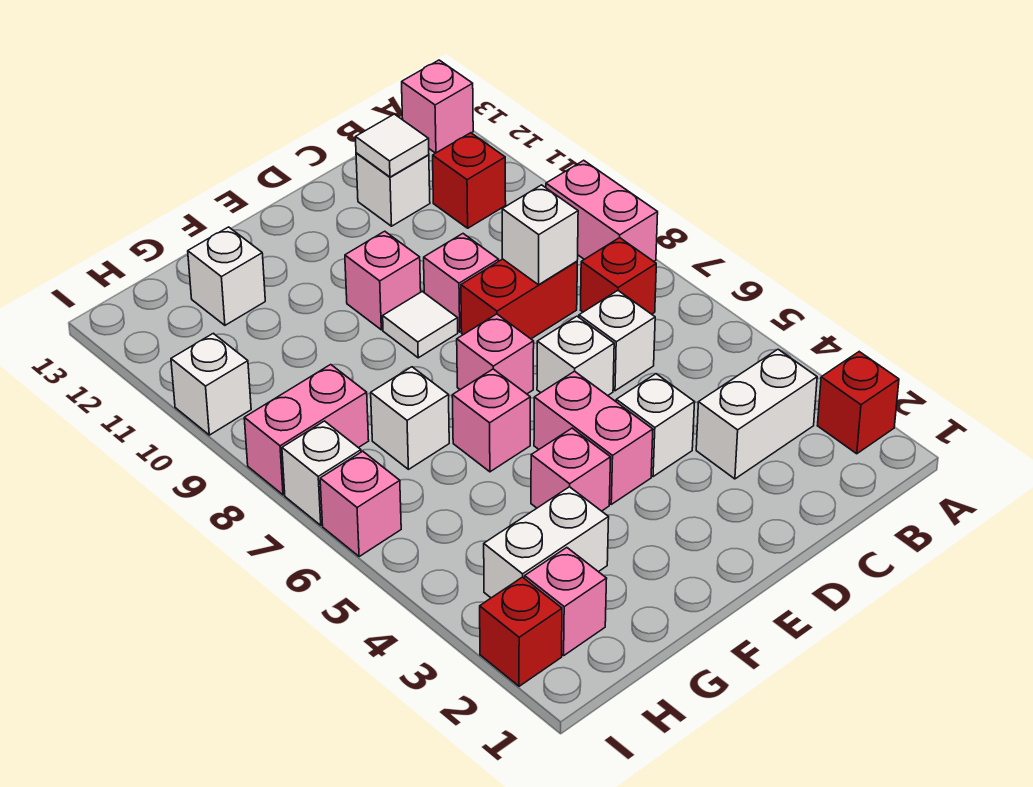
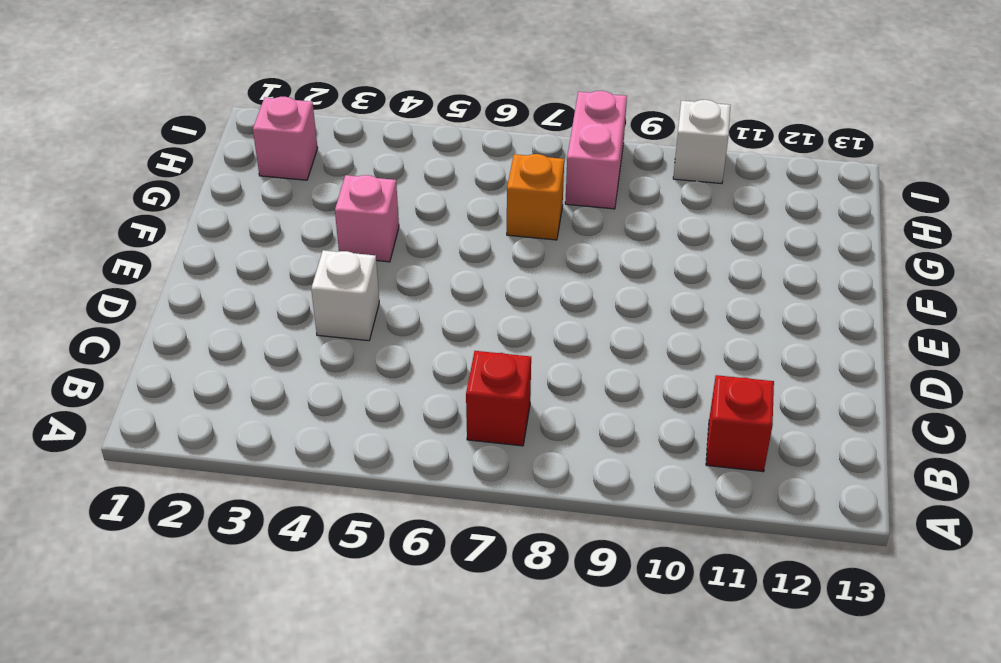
orange 1x1 brick [507,154,564,240] -> white 1x1 brick [371,367,449,469]
none -> red 1x1 brick [817,352,899,454]
none -> pink 1x2 brick [546,160,658,261]
none -> pink 1x1 brick [402,60,473,153]

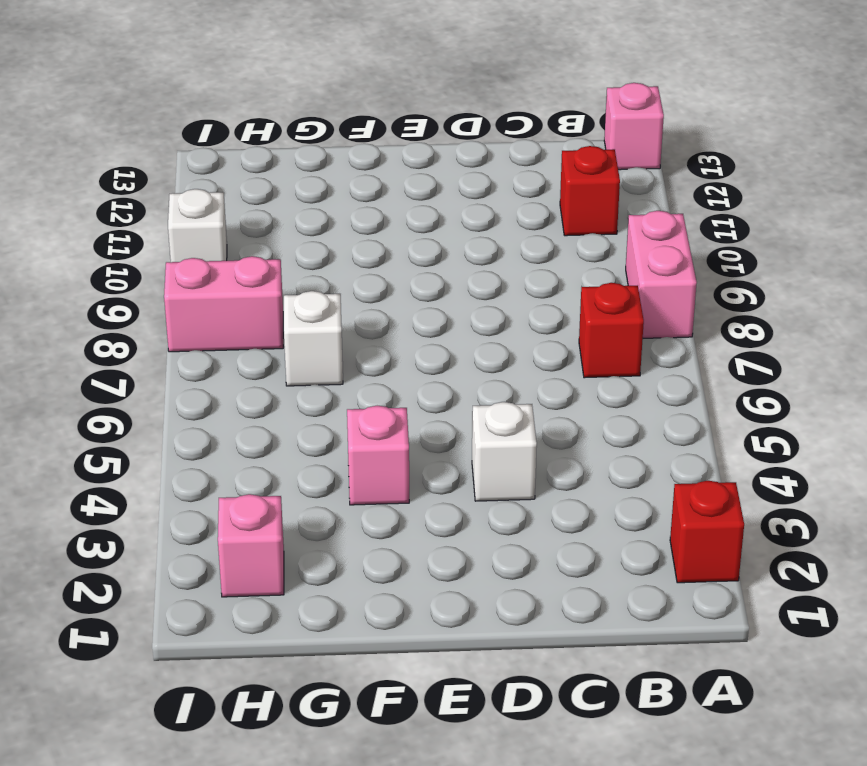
none -> white 1x2 brick [696,349,817,479]
none -> white 1x1 brick [579,291,655,391]
none -> red 1x2 brick [461,259,577,339]

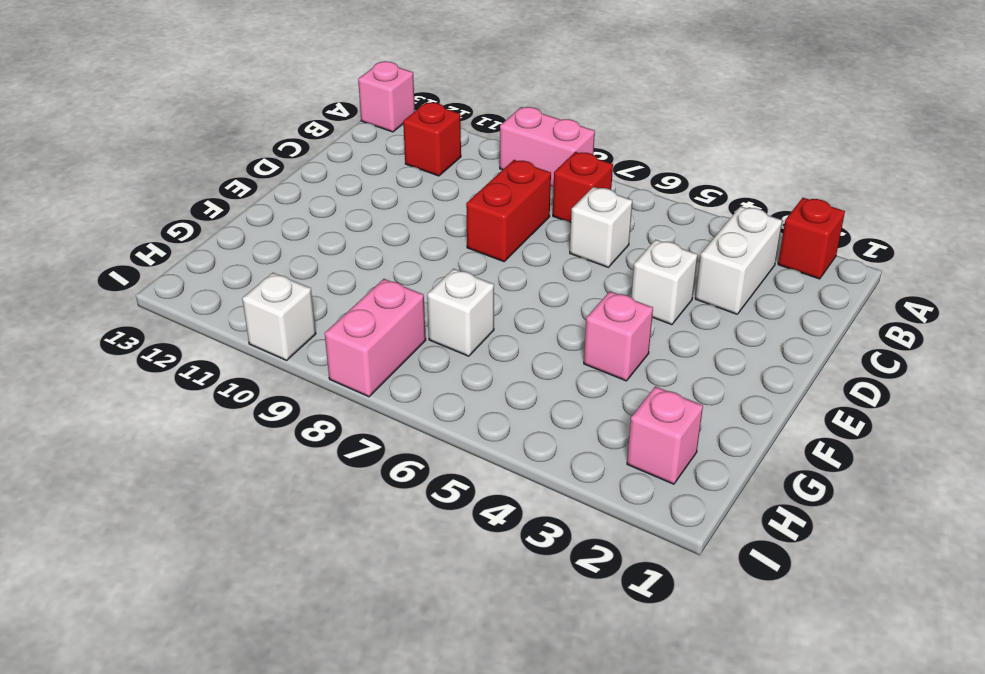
none -> white 1x1 brick [356,153,430,226]
none -> white 1x1 brick [537,316,614,396]
none -> pink 1x1 brick [424,234,499,332]

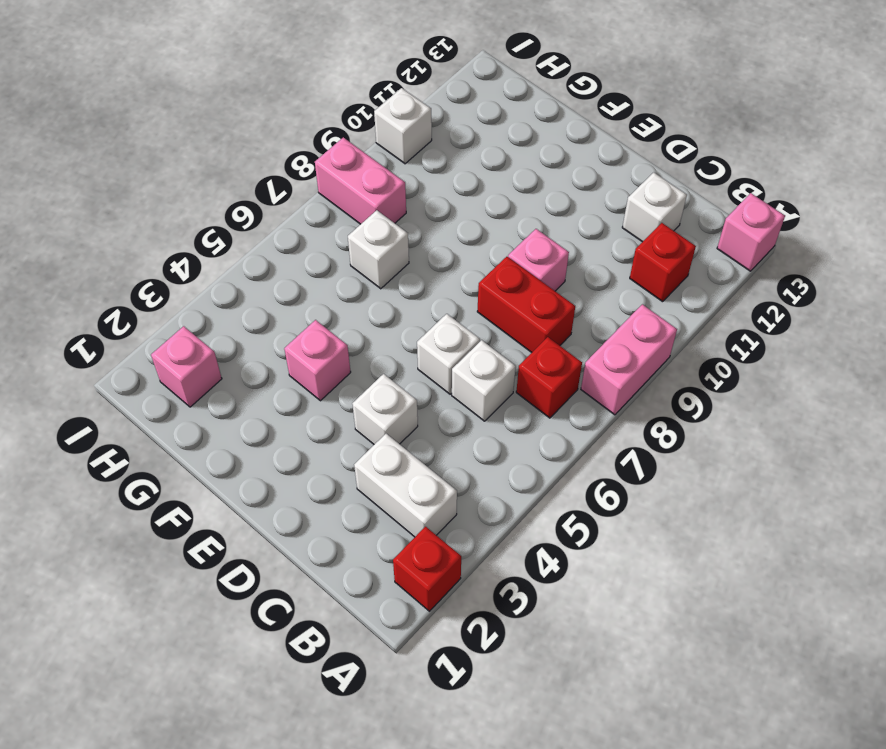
none -> pink 1x2 brick [534,371,653,504]
none -> pink 1x1 brick [457,314,534,394]
none -> white 1x1 tile [383,291,458,358]

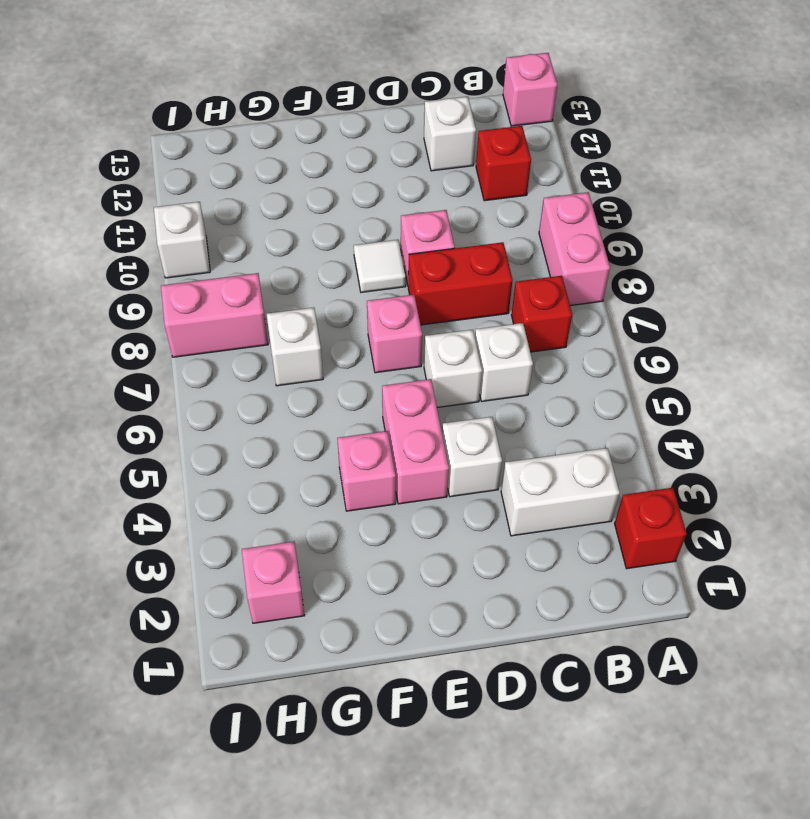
none -> pink 1x1 brick [345,231,421,330]
none -> pink 1x1 brick [452,369,530,472]
none -> white 1x2 brick [484,487,609,598]

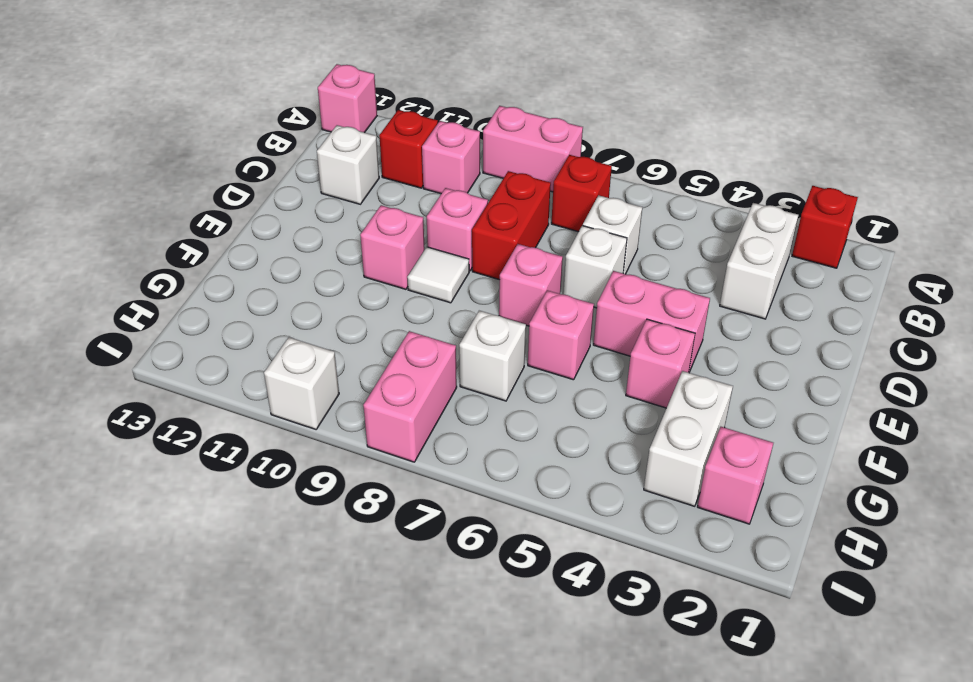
pink 1x1 brick [422,121,480,194] -> pink 1x1 brick moved to [320,451,401,557]
none -> white 1x1 brick [616,374,695,477]
none -> white 1x1 brick [188,227,265,325]
none -> red 1x1 brick [480,577,562,686]

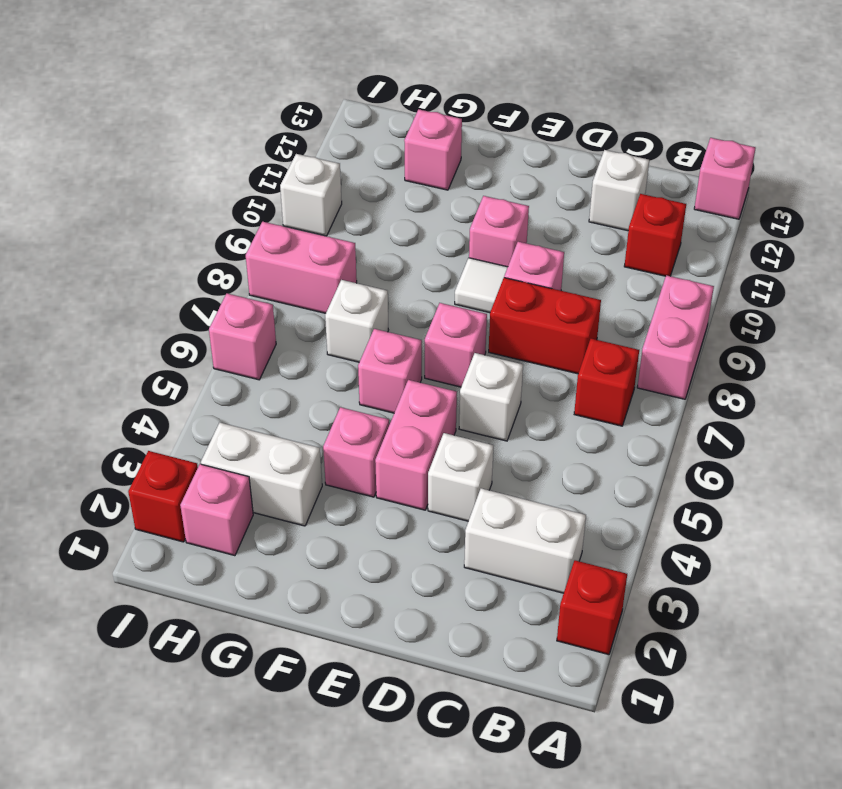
pink 1x1 brick [404,109,462,190] -> white 1x1 brick [188,227,265,325]
none -> white 1x1 brick [579,291,655,391]
none -> white 1x1 brick [282,421,361,525]
none -> white 1x1 brick [502,185,578,285]

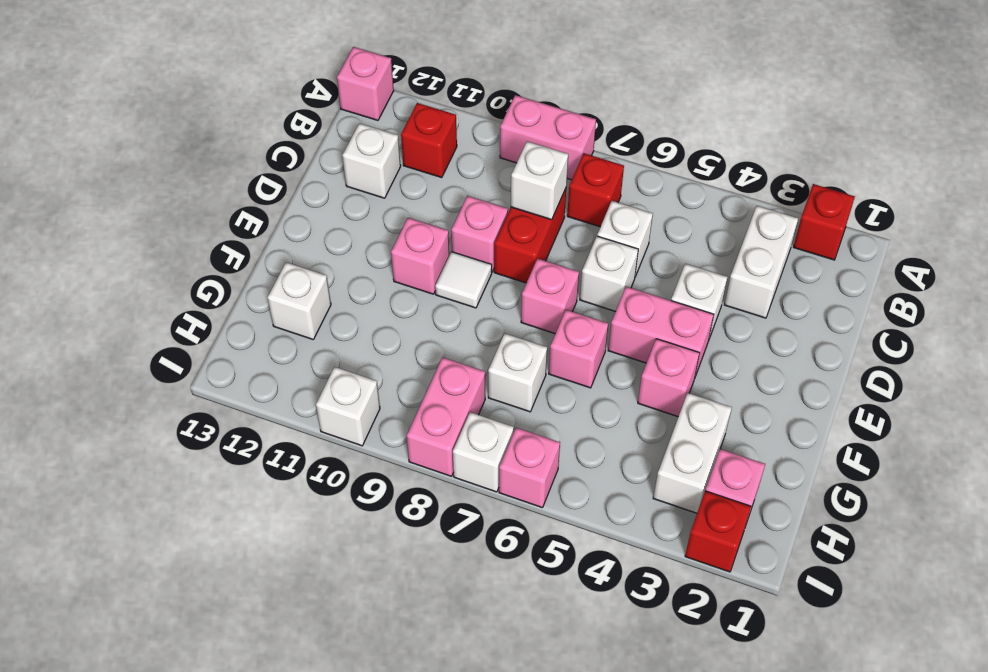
none -> white 1x1 tile [355,114,429,177]

